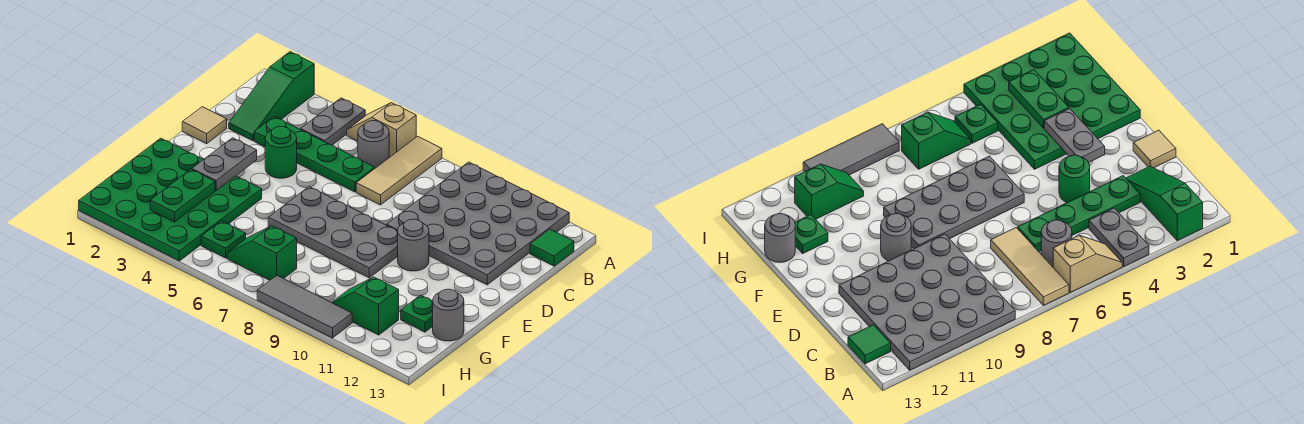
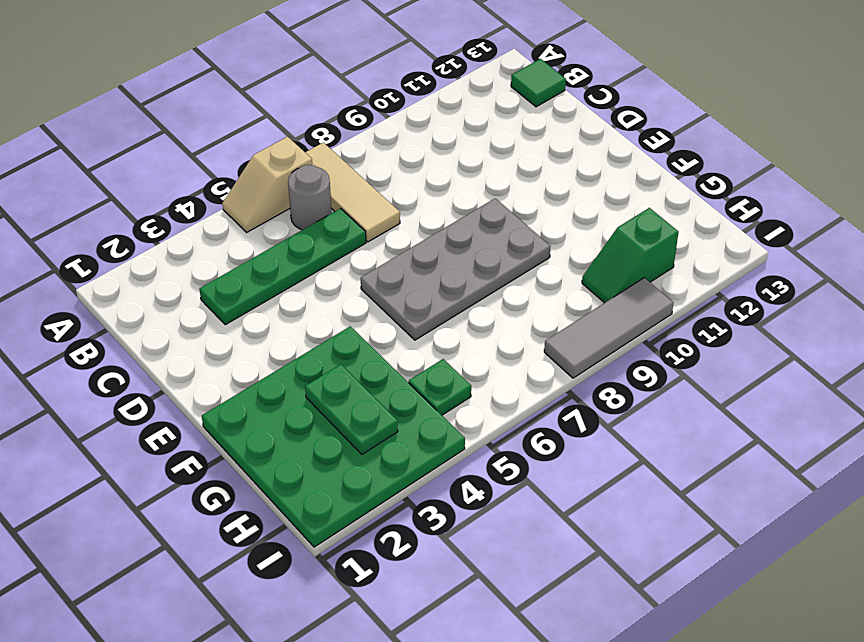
none -> green 1x3 slope [229,52,314,141]
none -> grey 1x2 plate [301,98,365,145]
none -> grey 4x4 plate [387,162,569,285]

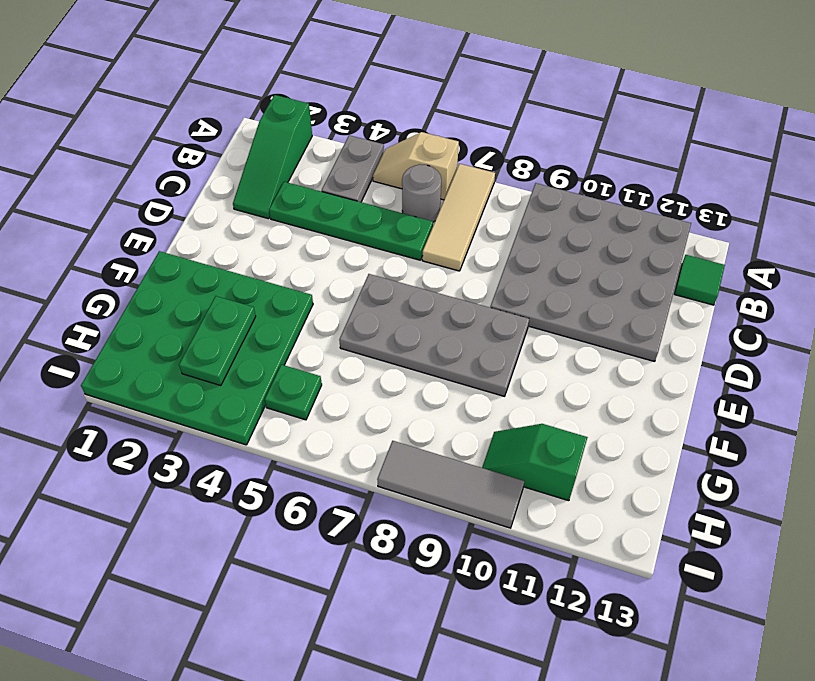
none -> tan 1x1 tile [182,107,227,144]
none -> green 1x1 round brick [265,127,297,178]
none -> grey 1x1 round brick [398,219,429,271]

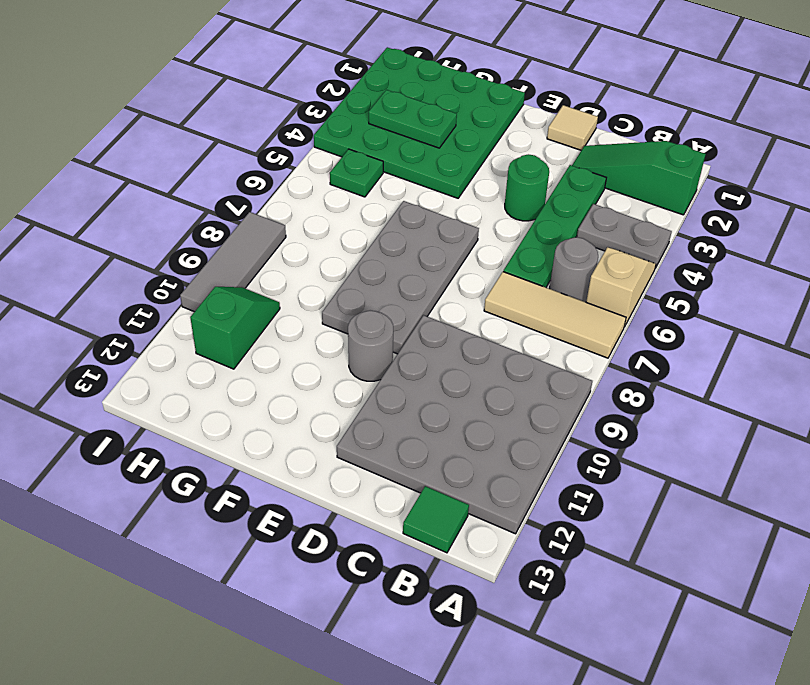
none -> green 1x1 plate [401,295,433,332]
none -> grey 1x1 round brick [433,289,464,341]
none -> green 1x2 slope [227,226,297,280]

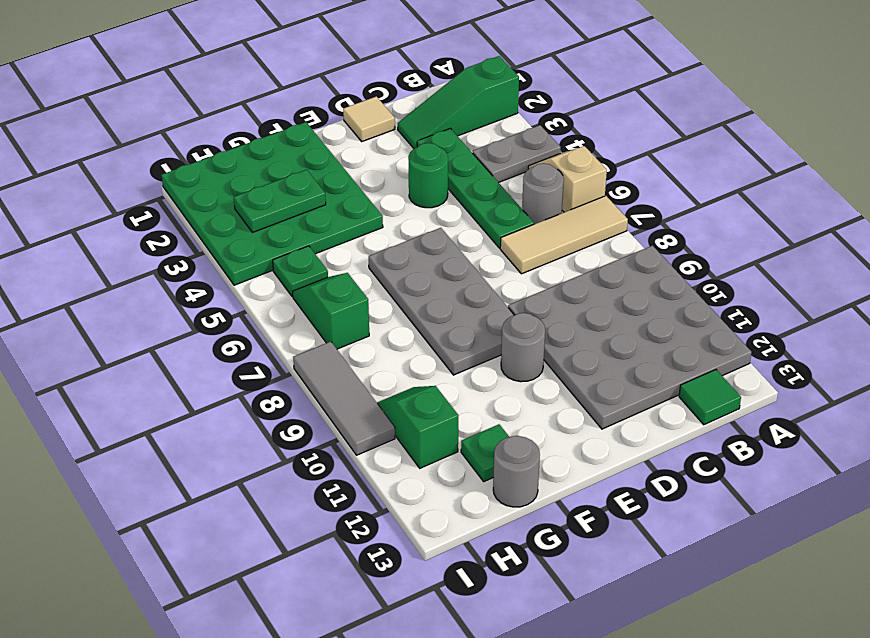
none -> grey 1x2 plate [192,138,257,190]

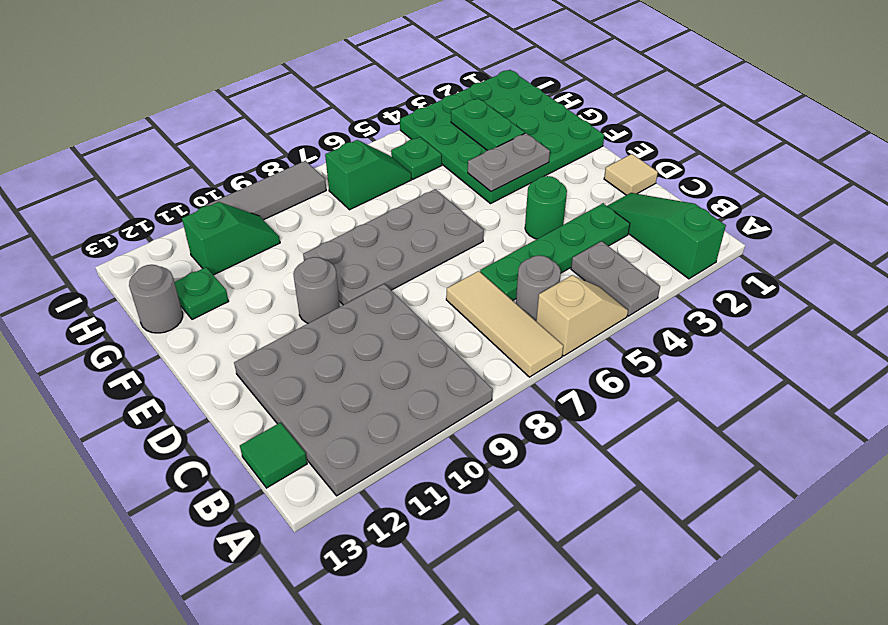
grey 1x2 plate [468,133,550,192] -> grey 1x2 plate turned to [192,138,257,190]

